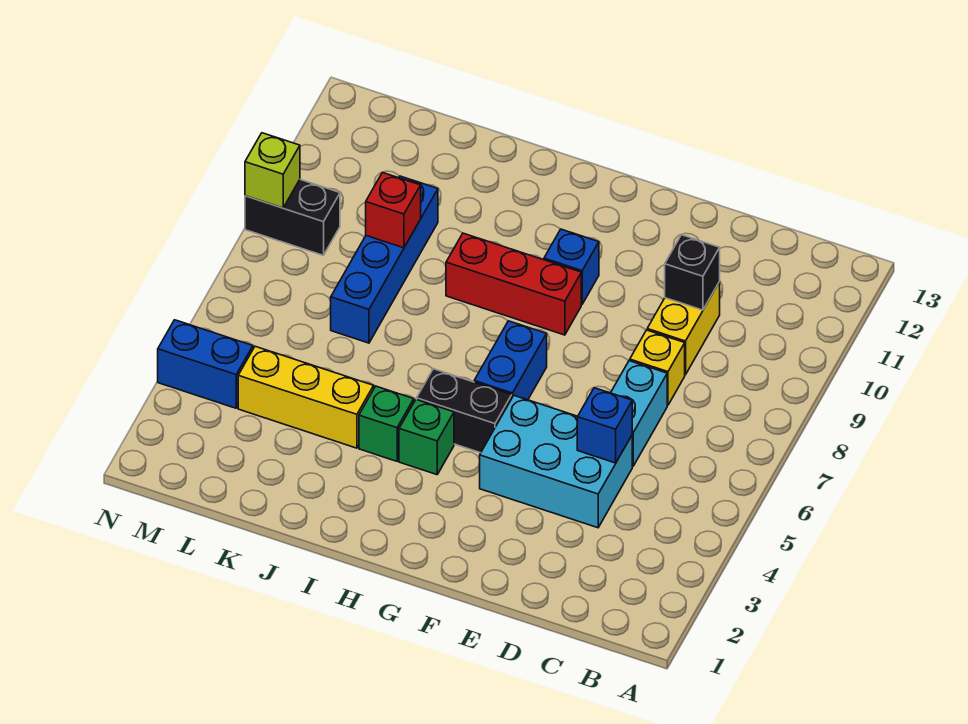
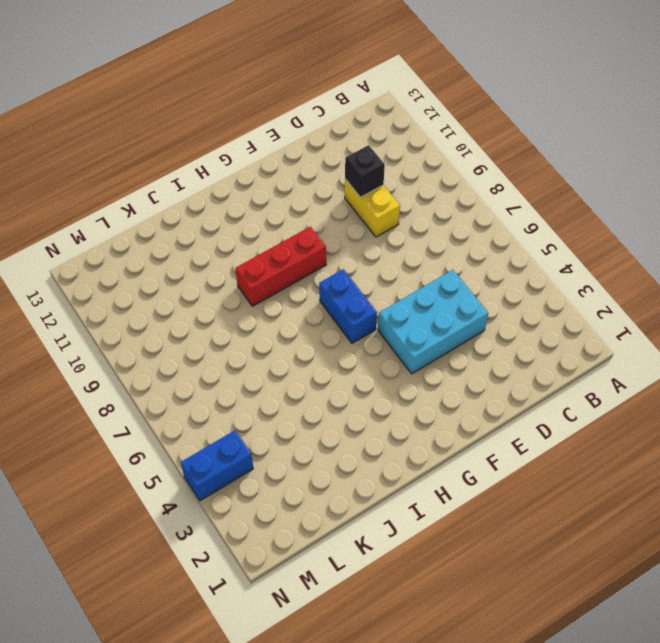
none -> cyan 1x2 brick [611,361,667,467]
none -> yellow 1x1 brick [630,330,685,405]
none -> black 1x2 brick [417,369,512,453]

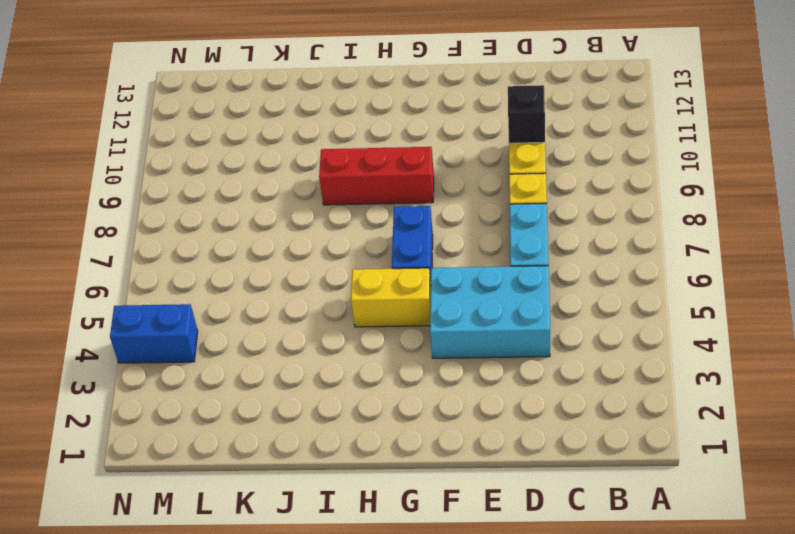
yellow 1x2 brick [351,268,431,327] -> black 1x2 brick [417,369,512,453]
none -> blue 1x1 brick [544,229,599,304]
none -> green 1x1 brick [399,399,454,475]
none -> green 1x1 brick [359,386,414,461]

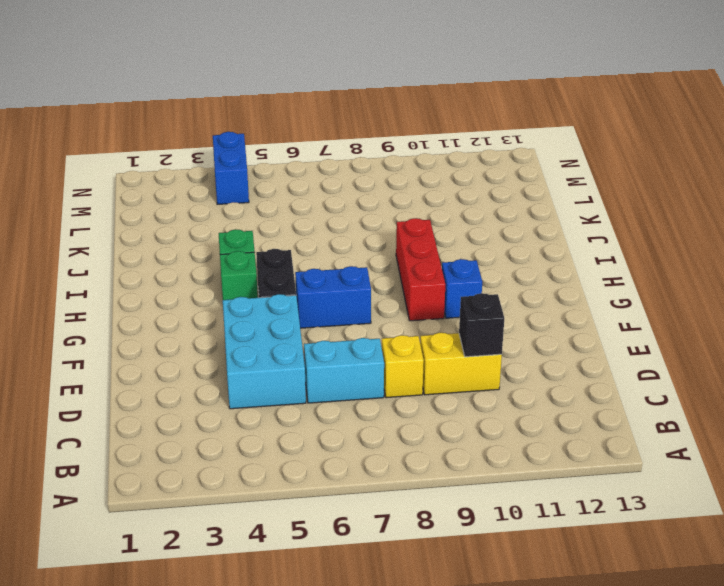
none -> yellow 1x3 brick [238,346,374,448]
none -> blue 1x4 brick [331,176,438,343]
none -> black 1x2 brick [245,179,340,255]

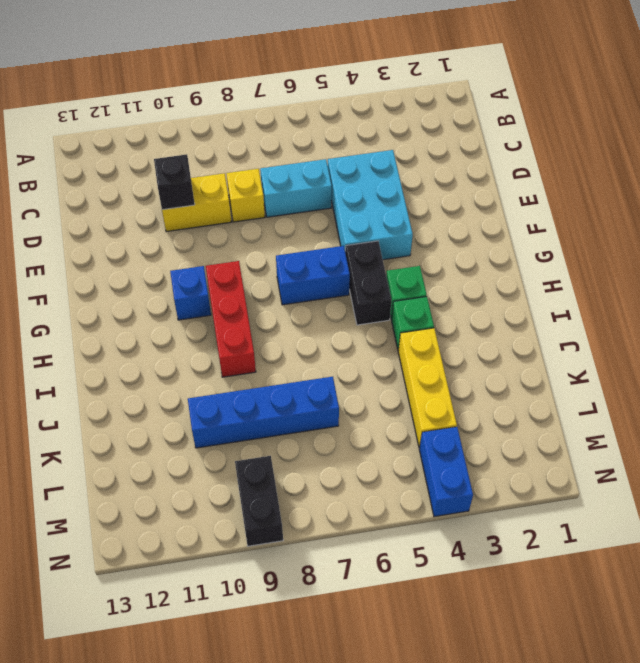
none -> blue 1x1 brick [577,388,632,463]
none -> red 1x1 brick [366,172,421,248]
none -> lime 1x1 brick [245,133,300,208]

